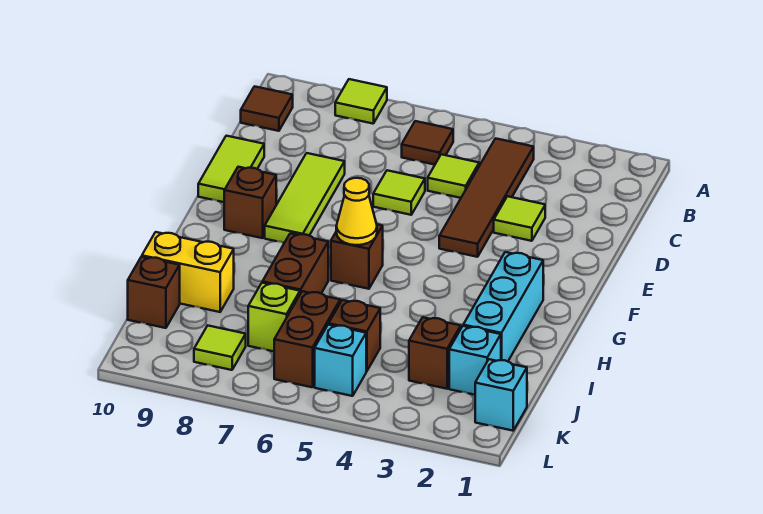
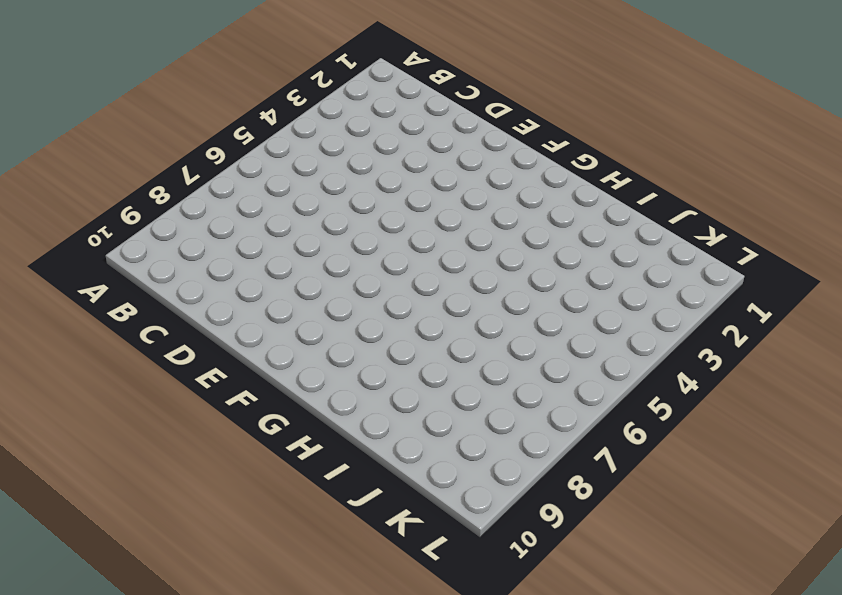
none -> lime 1x1 tile [335,79,387,124]
none -> brown 1x4 tile [439,138,534,257]
none -> brown 1x1 tile [402,121,453,165]

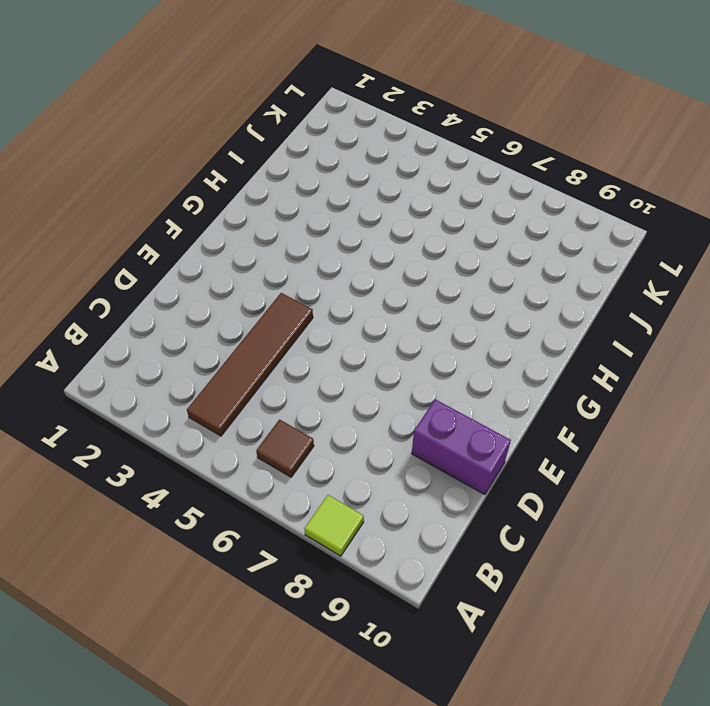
purple 1x2 brick [412,399,511,495] -> lime 1x2 tile [198,136,264,202]
none -> brown 1x1 tile [241,86,293,131]
none -> lime 1x1 tile [428,154,479,198]
none -> lime 1x1 tile [494,196,545,241]

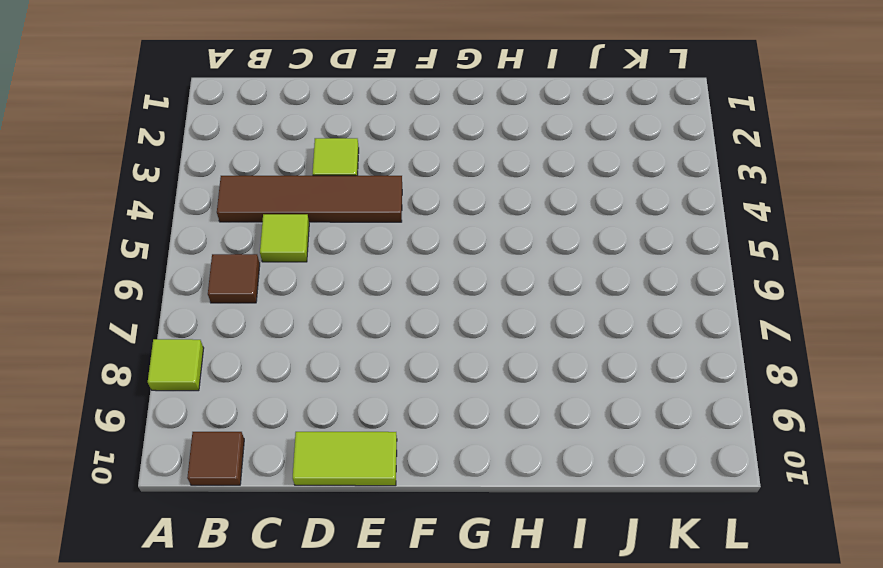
none -> lime 1x1 tile [373,170,425,215]
none -> lime 1x3 tile [265,153,345,243]
none -> brown 1x1 brick [224,167,276,238]

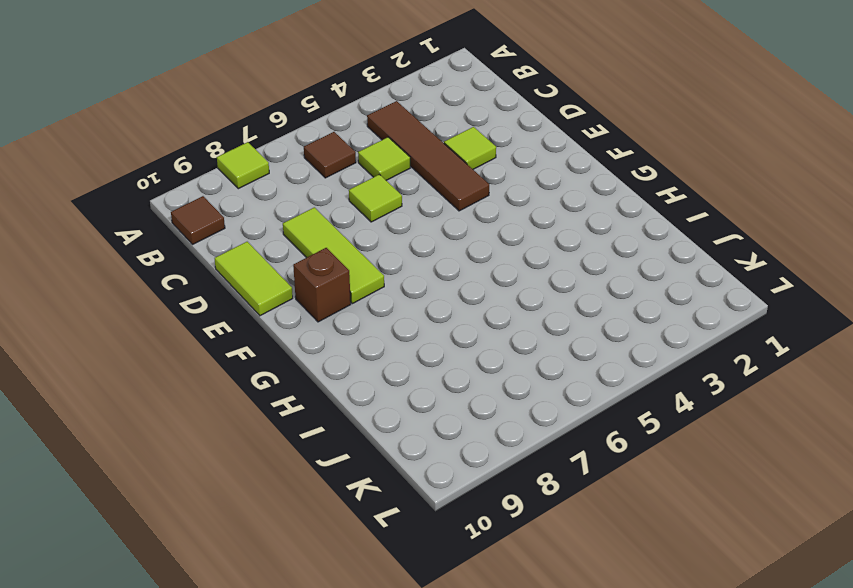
none -> cyan 1x3 brick [463,252,543,361]
none -> brown 1x1 brick [331,224,383,289]
none -> brown 1x2 brick [262,233,328,294]

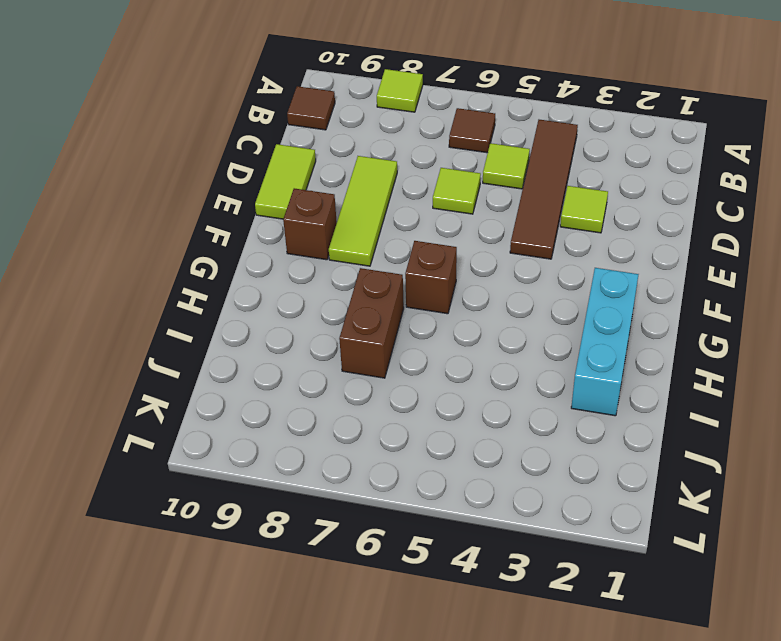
none -> yellow 1x2 brick [142,232,234,312]
none -> cyan 1x1 brick [449,326,501,395]
none -> brown 1x1 brick [409,317,461,389]

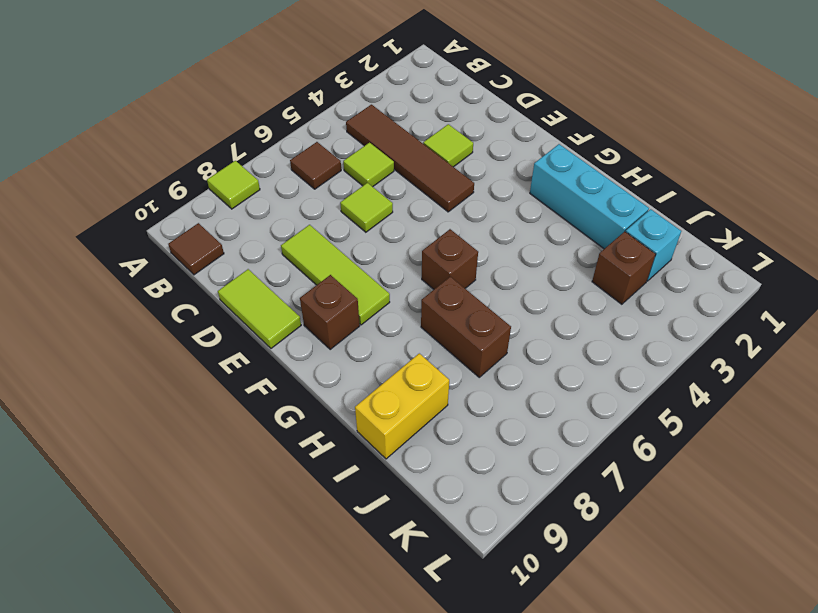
none -> brown 1x1 brick [329,300,380,371]
none -> brown 1x2 brick [274,291,340,387]
none -> lime 1x1 brick [248,283,300,351]

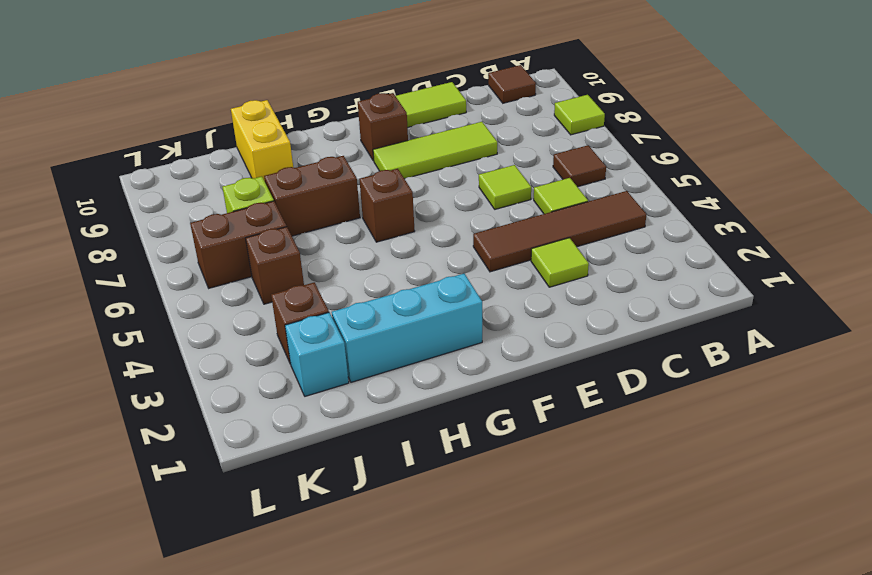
none -> brown 1x1 brick [128,257,180,328]
none -> cyan 1x1 brick [475,359,527,431]
none -> cyan 1x1 brick [315,325,366,396]

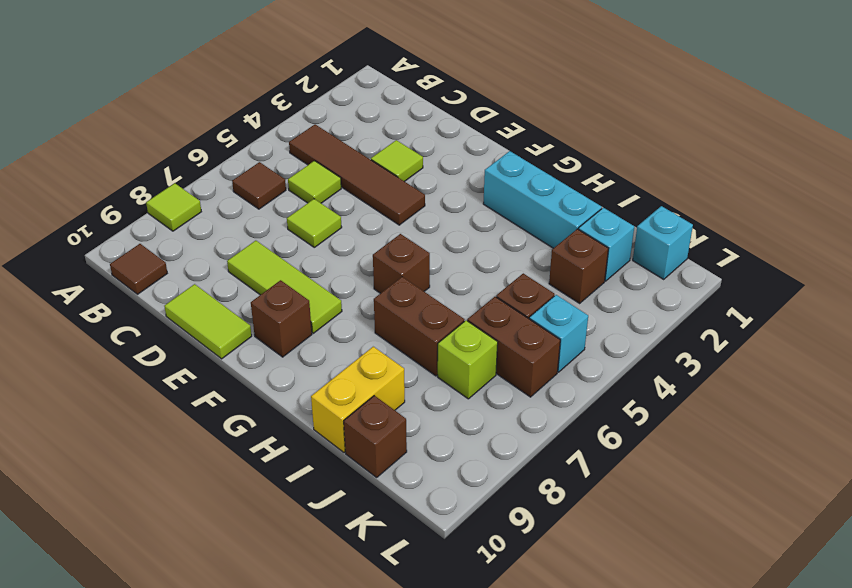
none -> lime 1x1 tile [194,326,246,370]
none -> yellow 1x1 cone [336,178,377,245]

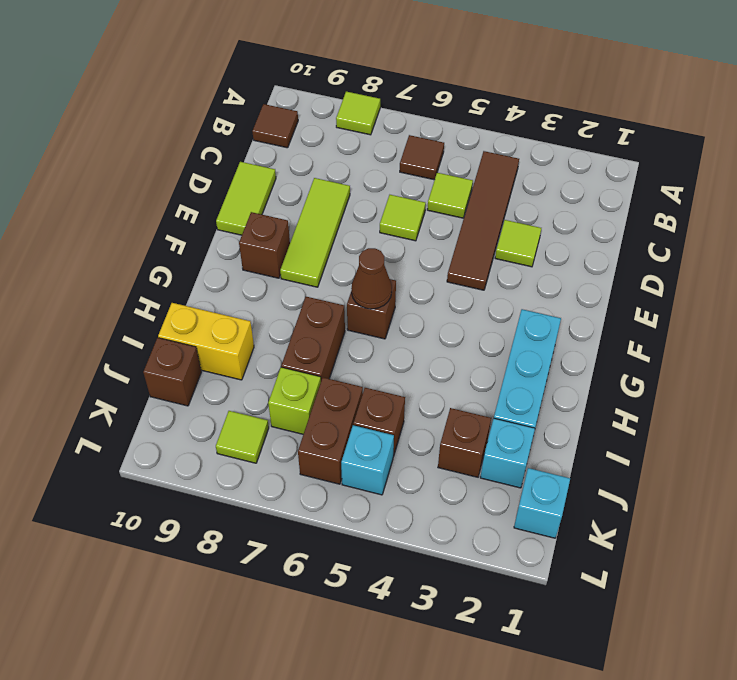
brown 1x1 cone [351,248,392,309] -> yellow 1x1 cone [336,178,377,245]

